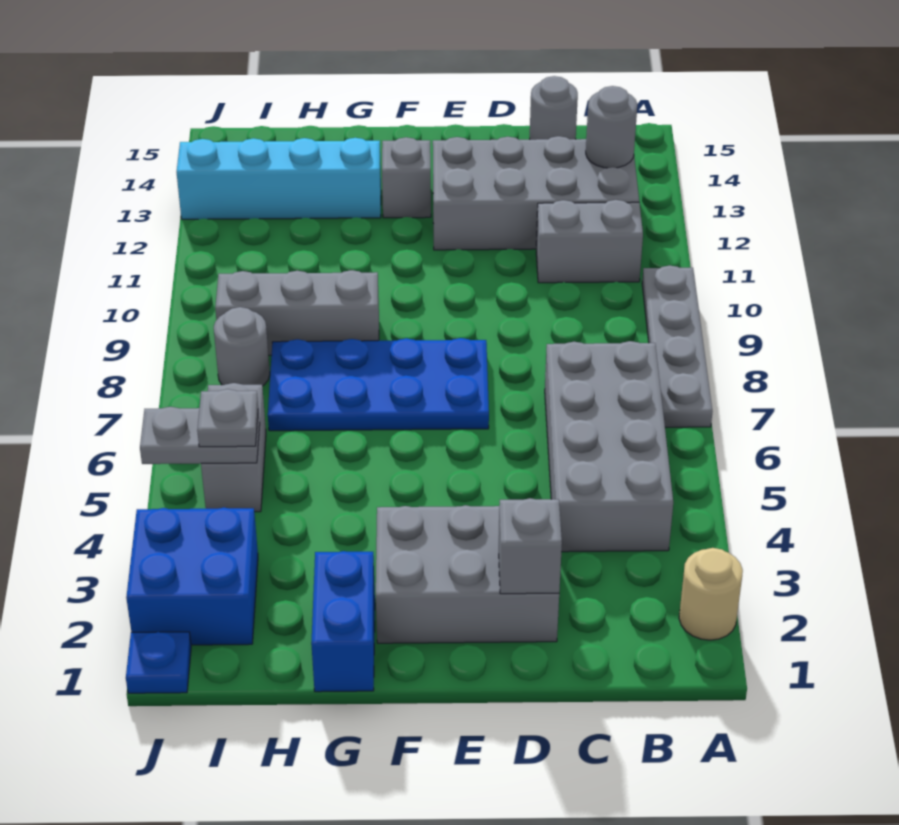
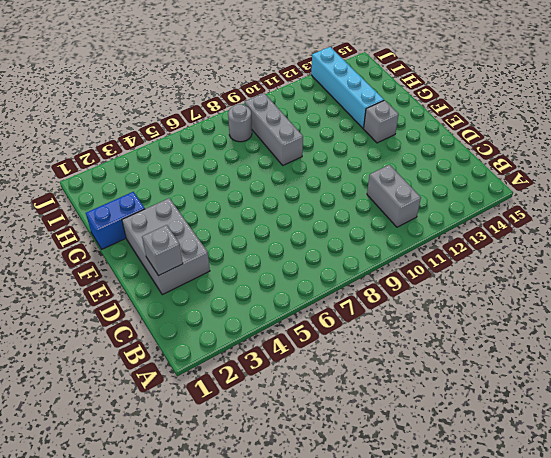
none -> tan 1x1 round brick [679,548,743,640]
none -> grey 1x4 plate [642,265,713,427]
none -> grey 2x4 brick [545,341,673,552]

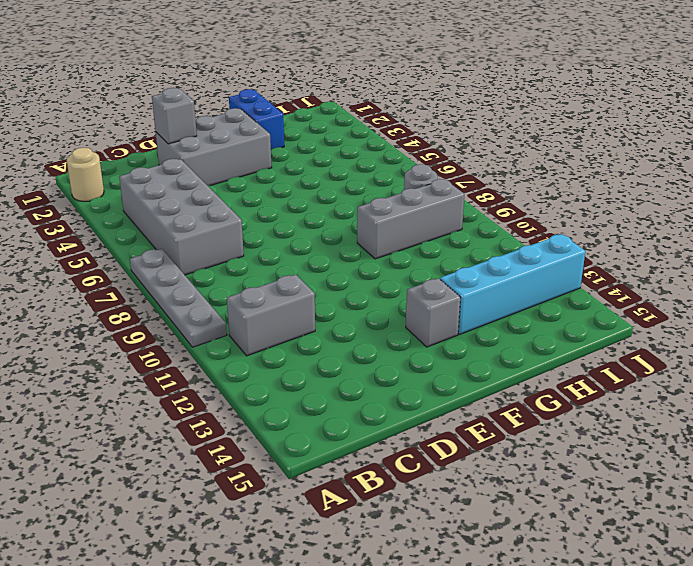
none -> grey 2x4 brick [433,136,639,250]
none -> grey 1x1 round brick [530,76,578,140]
none -> blue 2x4 plate [268,338,489,431]

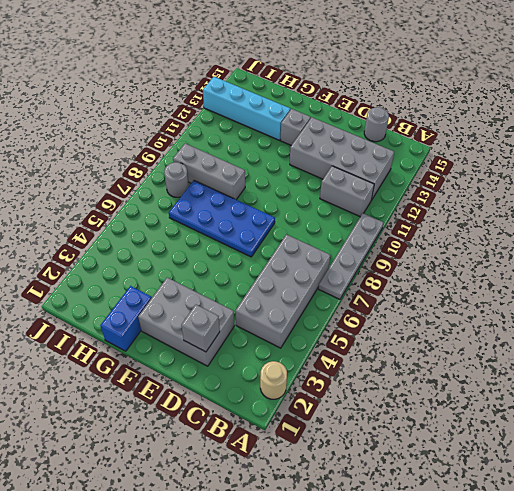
none -> blue 2x2 brick [126,508,258,645]
none -> grey 1x2 brick [201,383,266,512]
none -> blue 1x1 plate [126,632,191,693]

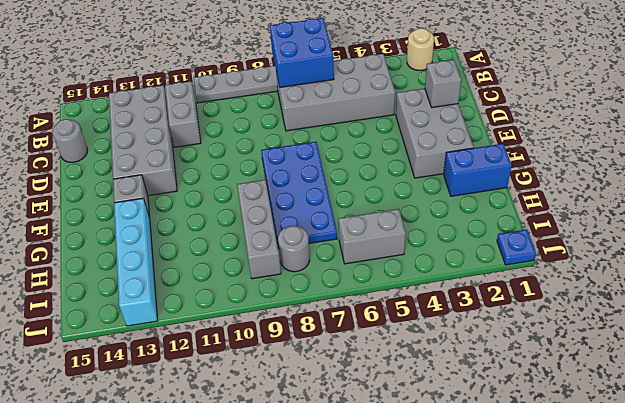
blue 2x2 brick [270,18,334,87] -> blue 2x2 brick moved to [126,508,258,645]
none -> grey 1x1 round brick [586,86,637,168]
none -> grey 1x2 plate [140,407,260,464]
none -> grey 1x1 plate [197,389,258,447]

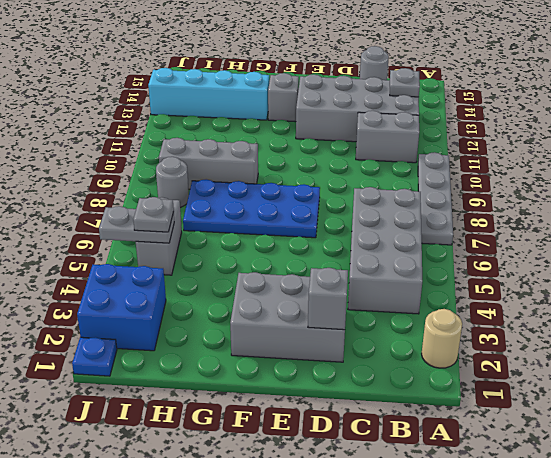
grey 1x1 plate [390,68,420,97] -> grey 1x1 round brick [586,86,637,168]
none -> blue 1x2 brick [311,551,375,692]

